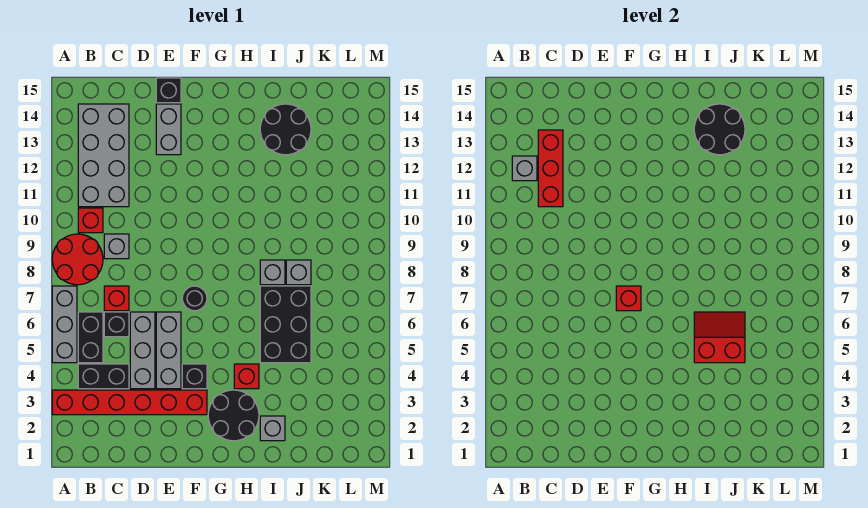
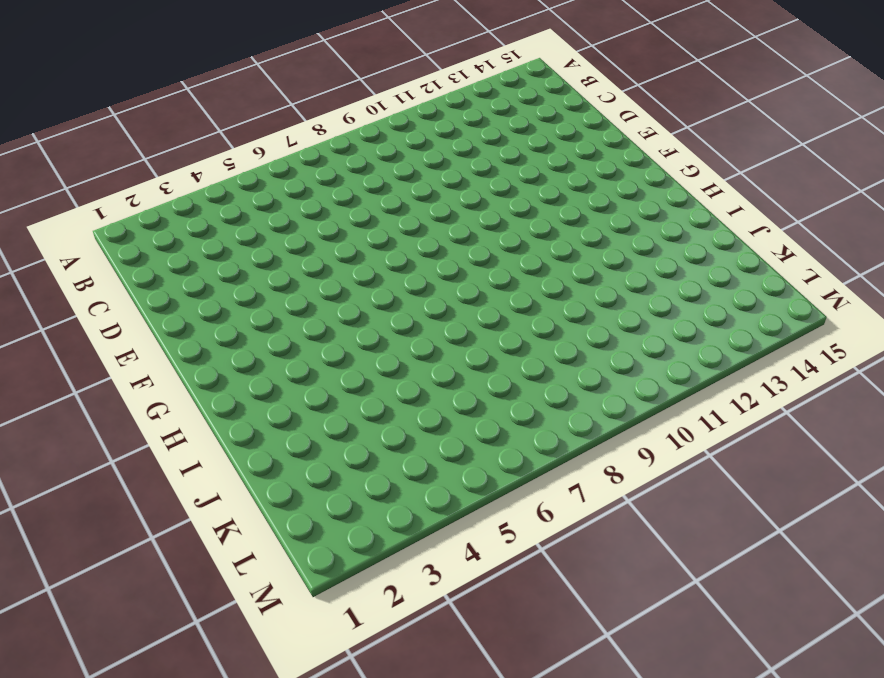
none -> red 1x6 brick [52,390,207,415]
none -> grey 1x3 brick [52,286,77,363]
none -> red 2x2 round brick [52,234,103,285]

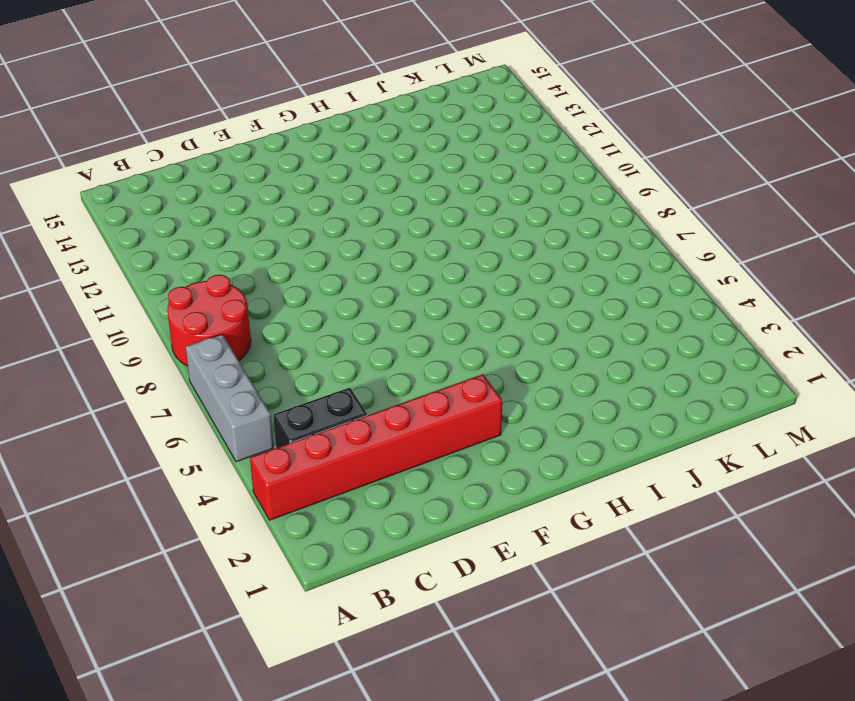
none -> black 1x2 brick [78,312,103,363]
none -> red 1x1 brick [78,208,103,233]
none -> grey 2x4 brick [78,104,129,207]

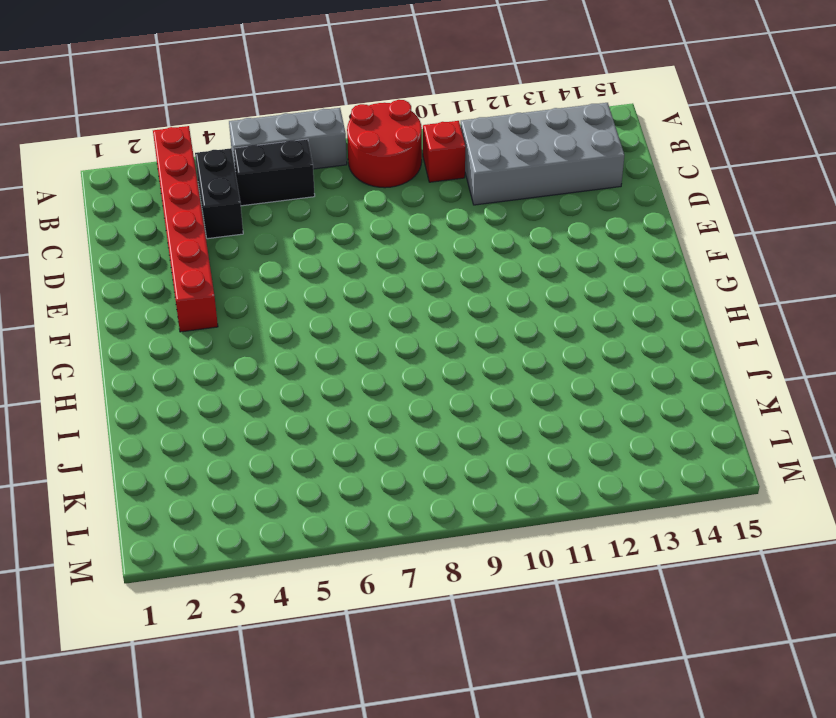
none -> black 1x1 brick [104,312,129,337]
none -> red 1x1 brick [104,286,129,311]
none -> grey 1x1 brick [104,234,129,259]

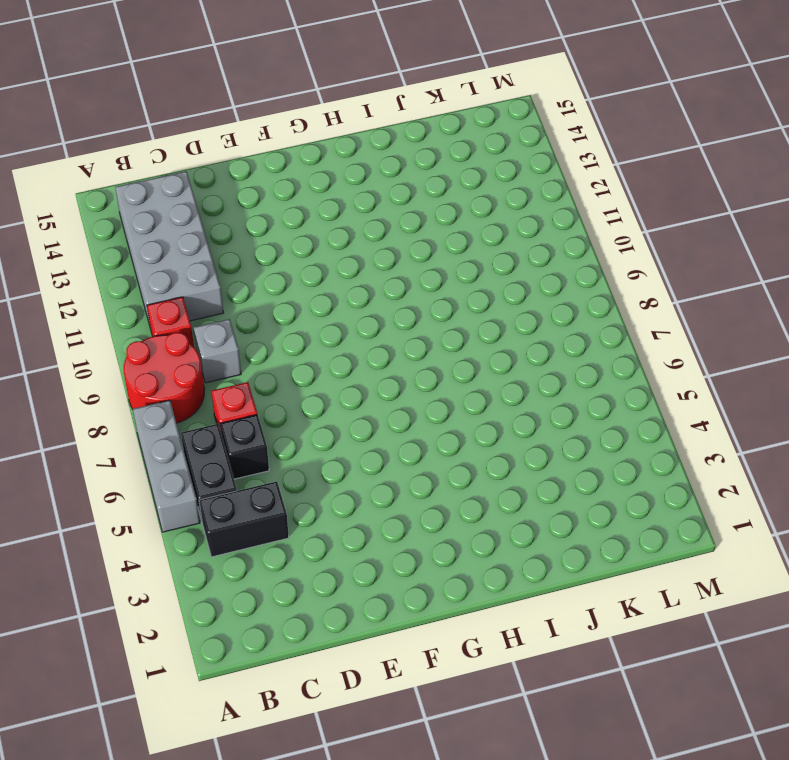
none -> red 1x6 brick [52,390,207,415]
none -> grey 1x3 brick [130,312,155,389]
none -> grey 1x3 brick [156,312,181,389]

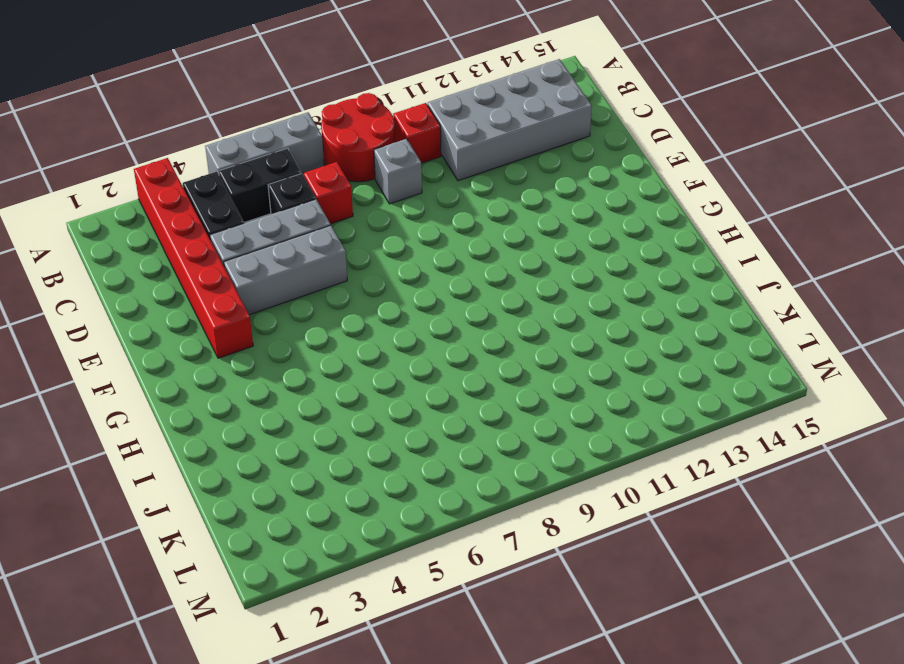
none -> grey 1x2 brick [156,104,181,155]
none -> black 1x1 brick [156,78,181,103]
none -> black 1x1 brick [182,364,207,389]

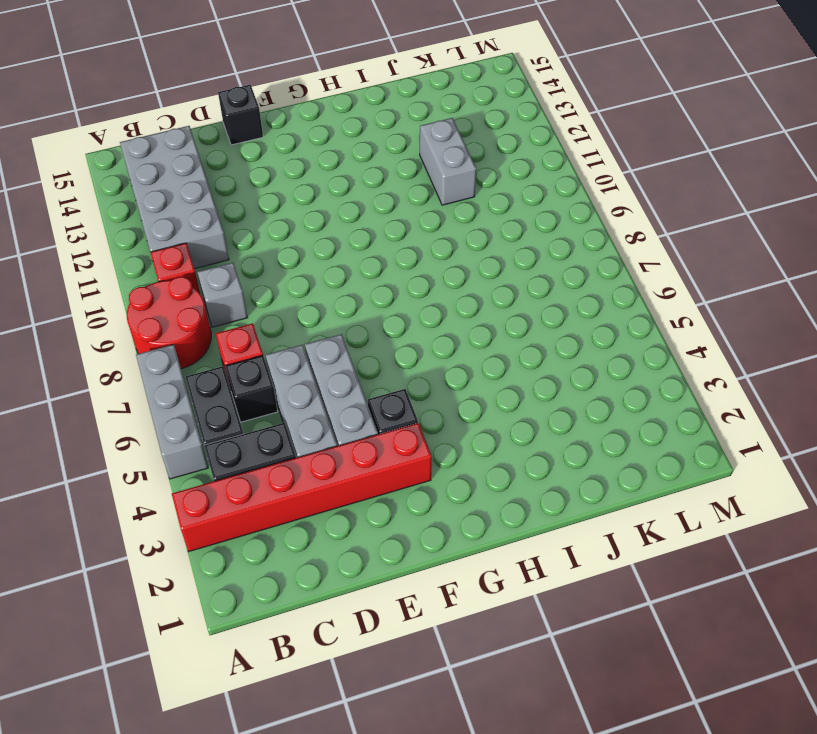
grey 1x2 brick [420,118,476,205] -> grey 1x2 brick moved to [156,104,181,155]
none -> black 1x1 round brick [182,286,207,311]
none -> black 2x2 round brick [208,390,259,441]
none -> red 1x1 brick [234,364,259,389]

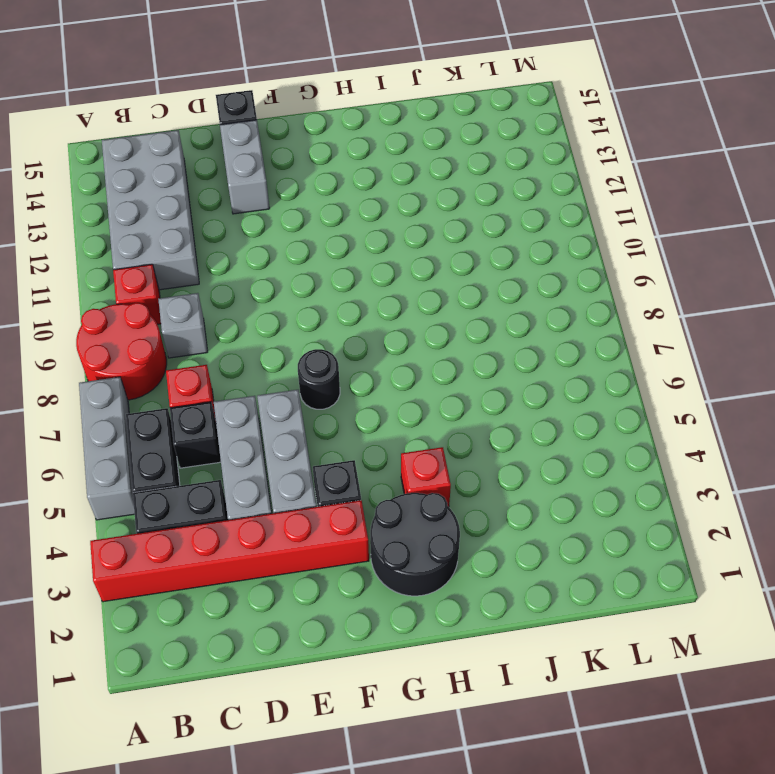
none -> grey 1x1 brick [260,416,285,441]
none -> black 2x3 brick [260,286,311,363]
none -> grey 1x1 brick [260,260,285,285]

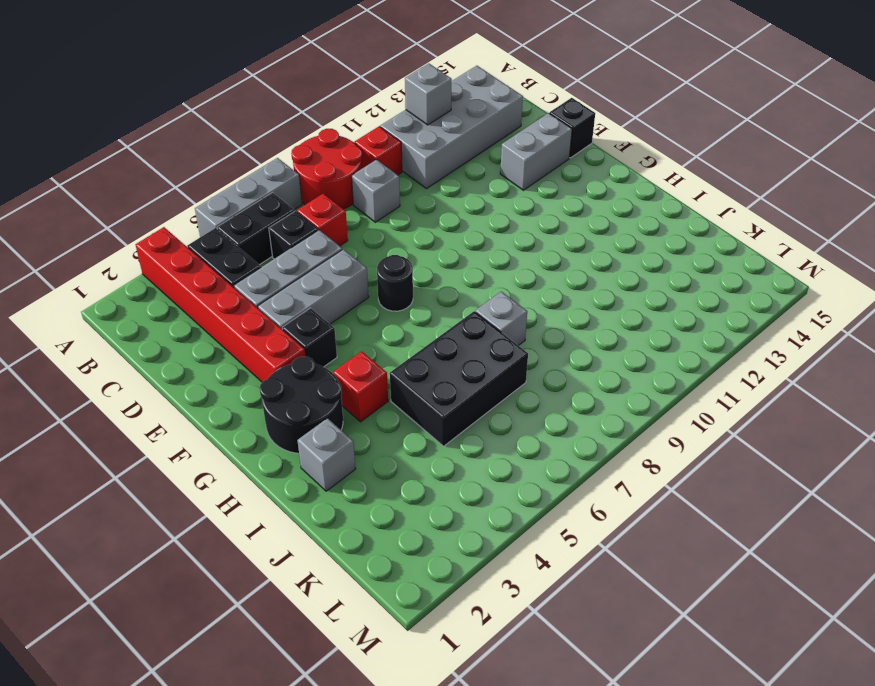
none -> black 2x2 round brick [260,104,311,155]
none -> grey 1x1 brick [286,260,311,285]
none -> red 1x3 brick [538,130,563,207]

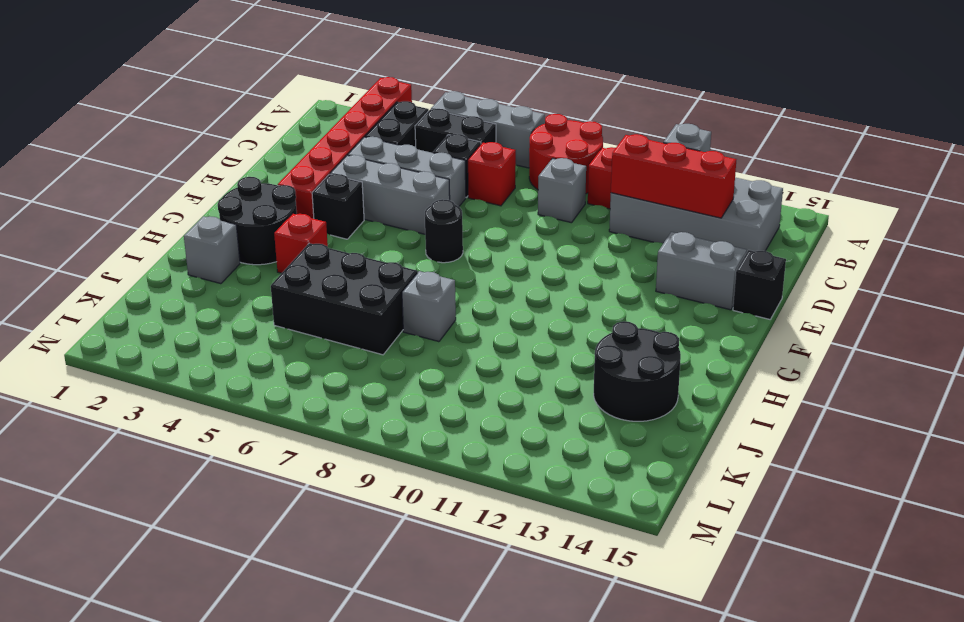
none -> grey 1x1 brick [286,260,311,285]
none -> red 1x1 brick [616,286,641,311]
none -> red 2x2 slope [694,312,745,363]

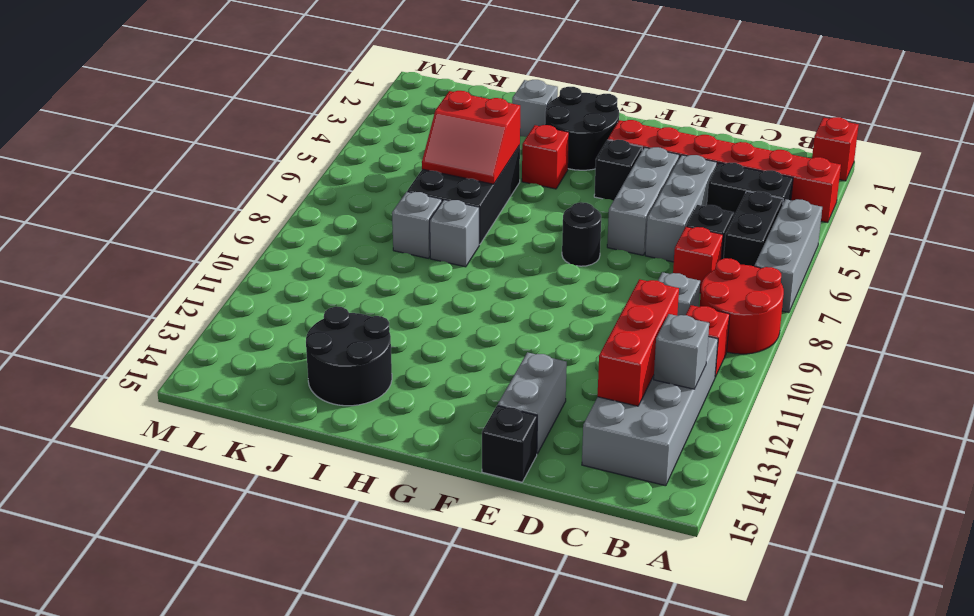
red 1x1 brick [812,117,859,181] -> red 1x1 brick moved to [616,286,641,311]
none -> black 2x2 round brick [694,104,745,155]

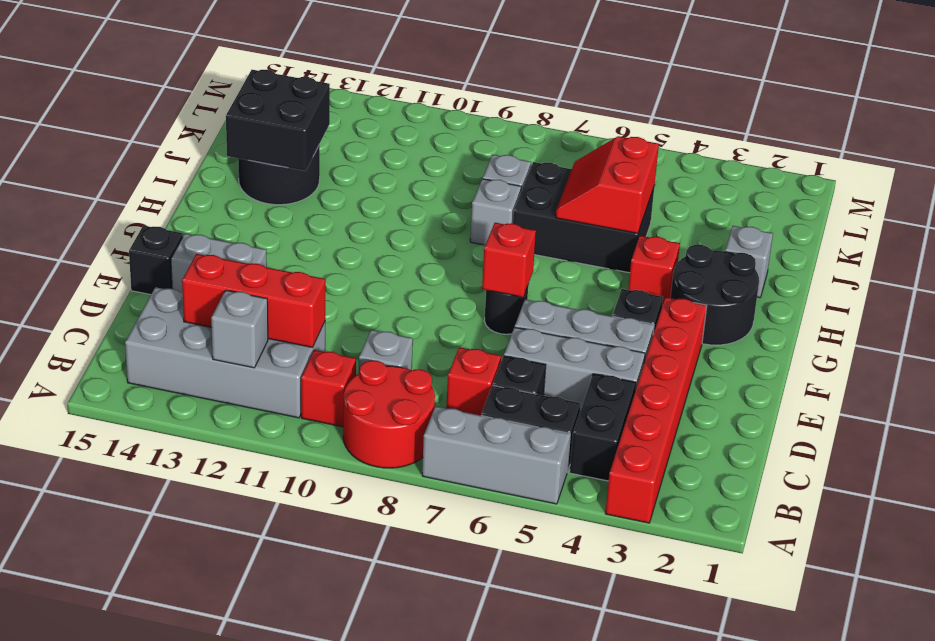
black 2x2 brick [226,70,330,171] -> black 2x2 round brick [694,104,745,155]

